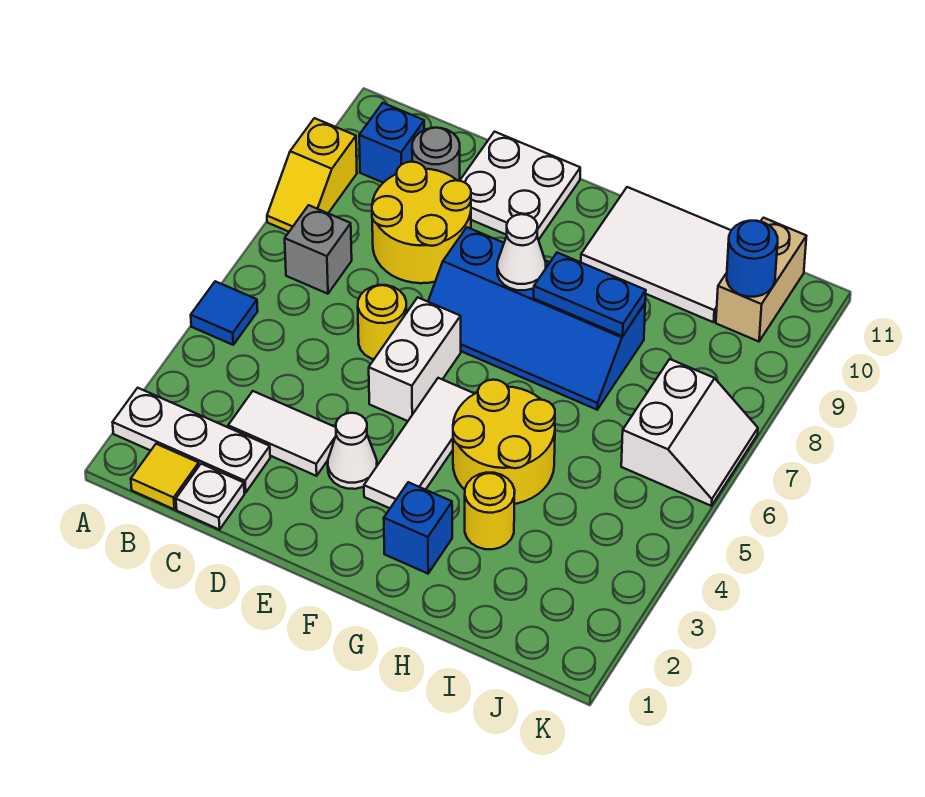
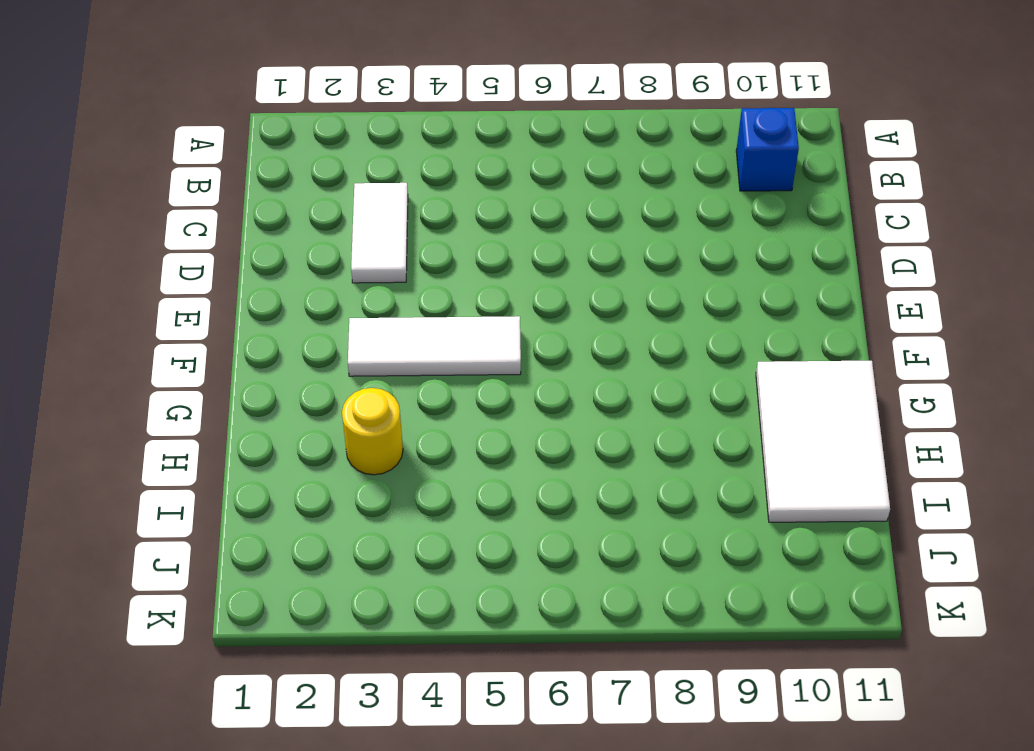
none -> white 1x3 plate [112,388,270,493]
none -> blue 1x1 tile [191,281,258,345]
none -> yellow 1x2 slope [267,118,357,232]

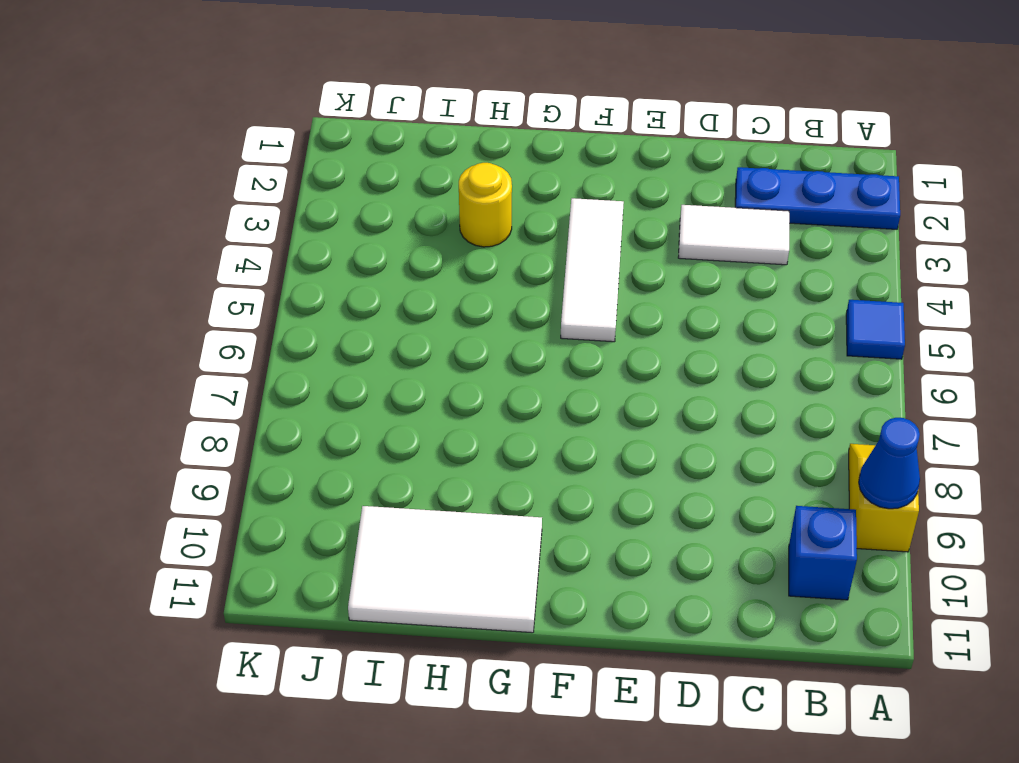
blue 1x3 plate [735,167,900,229] -> white 1x3 plate [112,388,270,493]
blue 1x1 cone [859,418,920,509] -> none
none -> yellow 1x1 tile [131,444,199,509]
none -> grey 1x1 brick [285,205,352,294]
none -> white 1x1 plate [176,464,244,530]

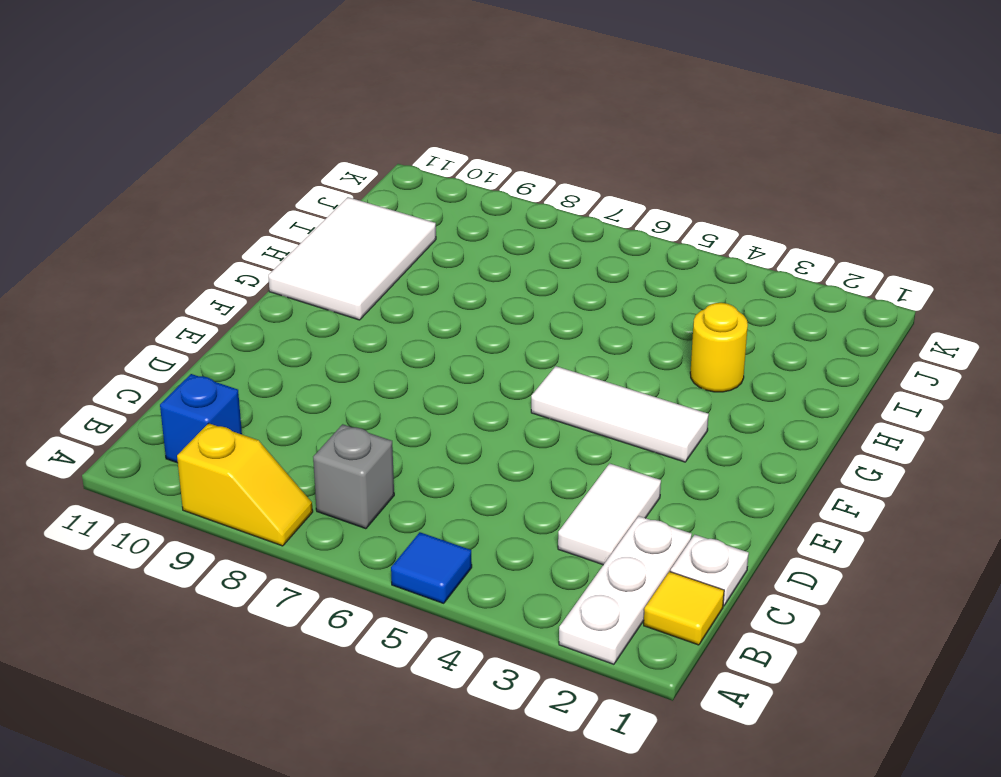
none -> yellow 2x2 round brick [372,162,471,283]
none -> grey 1x1 round brick [412,128,460,181]
none -> yellow 1x1 round brick [358,285,407,359]

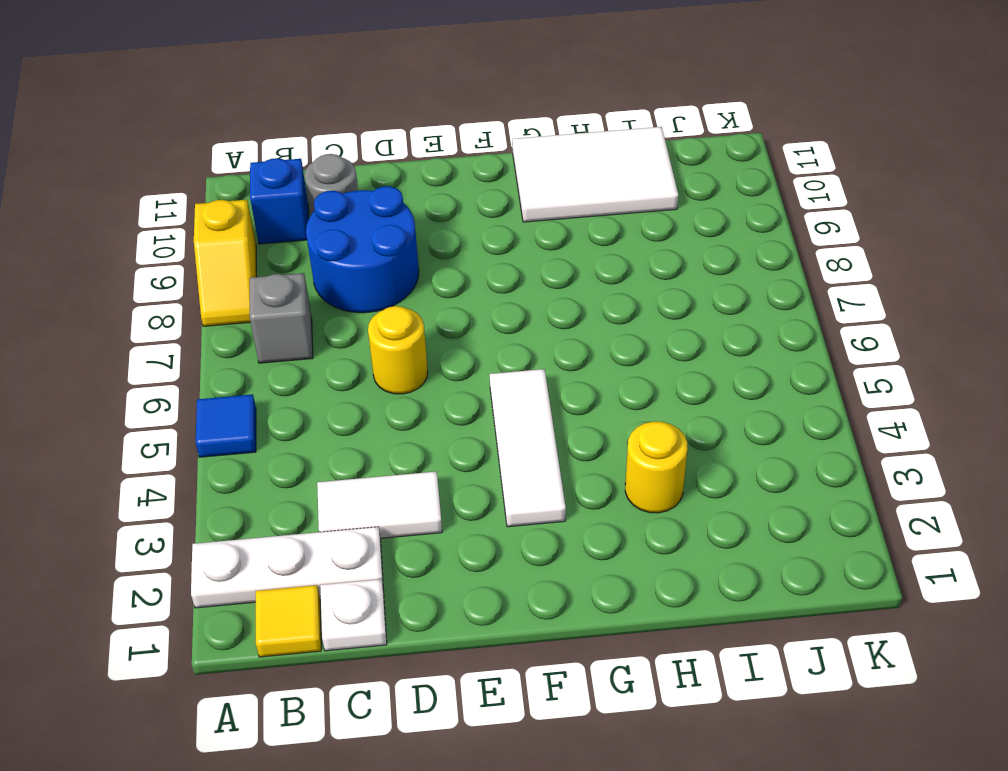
blue 2x2 round brick [306,186,419,313] -> yellow 2x2 round brick [372,162,471,283]
none -> white 2x2 plate [460,132,580,240]
none -> white 1x1 cone [328,413,377,489]
none -> white 1x2 brick [369,297,461,421]

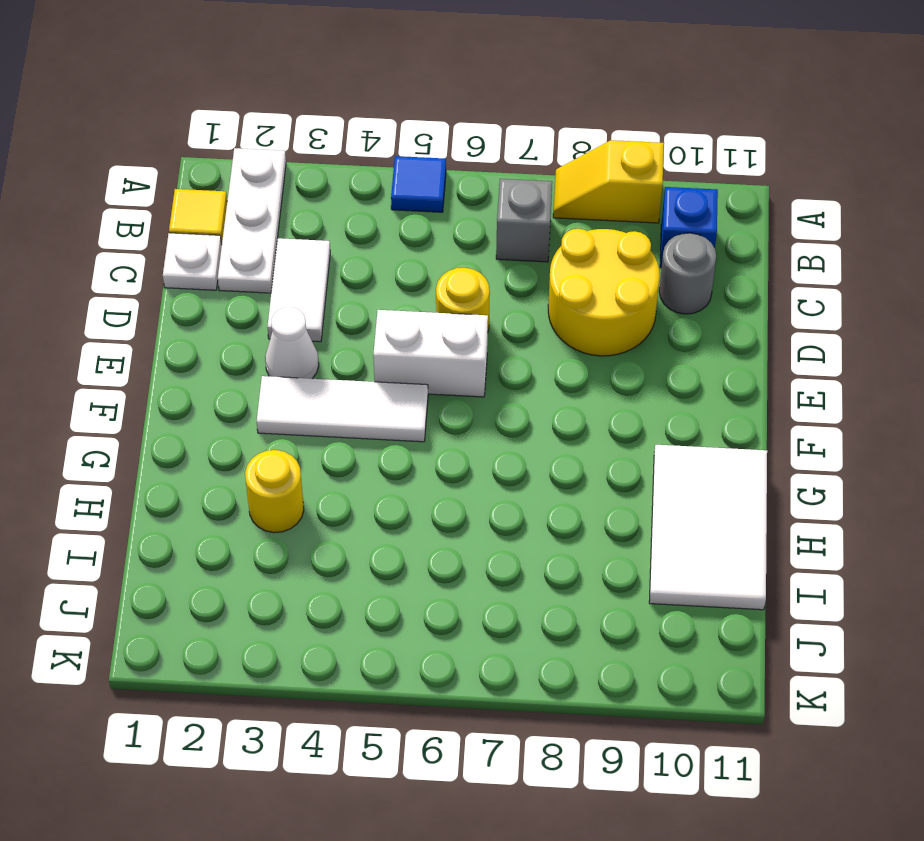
none -> white 2x2 plate [460,132,580,240]
none -> blue 2x4 slope [428,227,645,410]
none -> blue 1x1 brick [384,482,452,574]

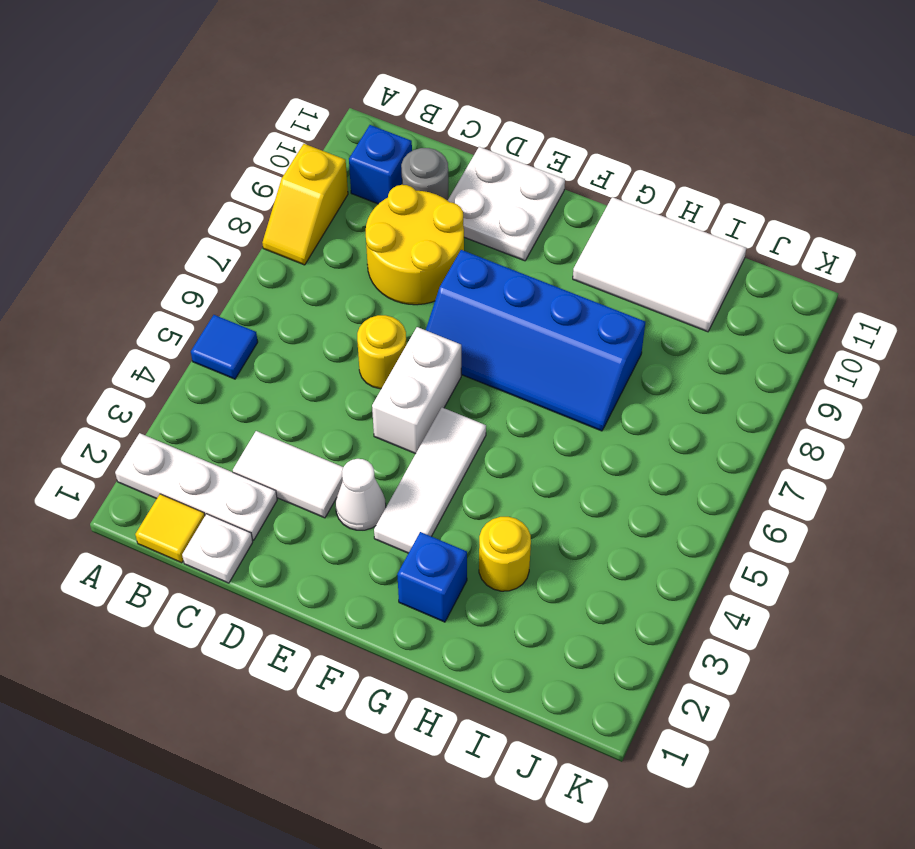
none -> grey 1x1 brick [285,205,352,294]
none -> yellow 2x2 round brick [453,380,555,504]
none -> white 2x2 slope [621,359,758,506]

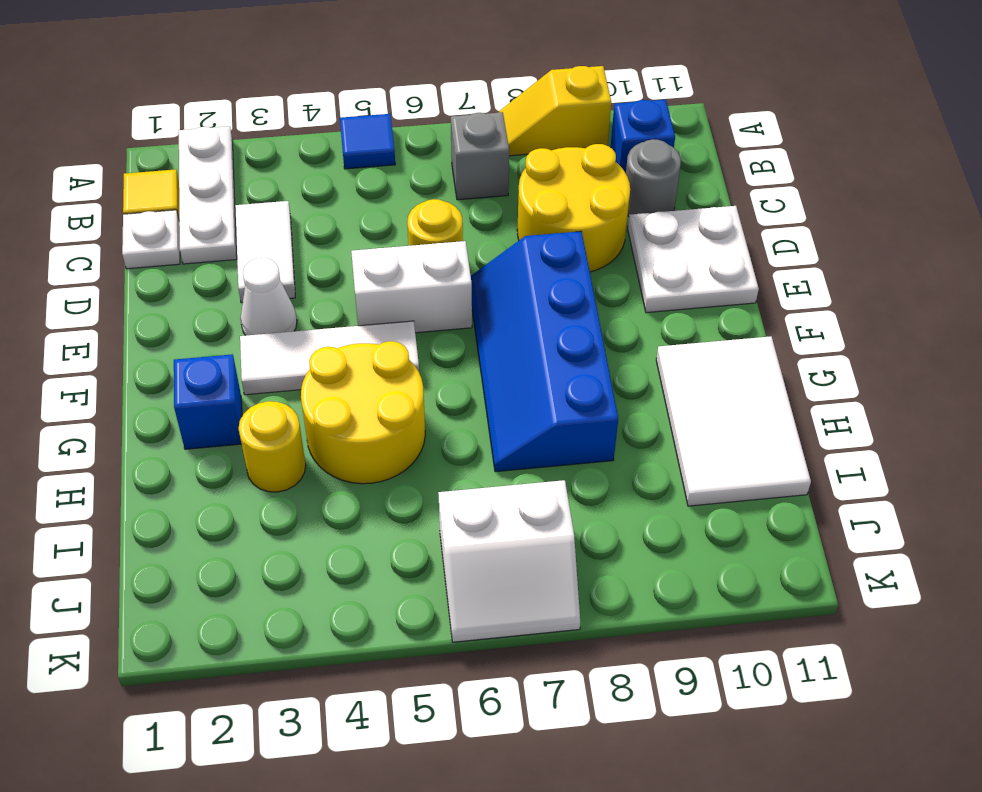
none -> tan 1x2 brick [716,218,806,341]
none -> white 1x1 cone [497,214,546,290]
none -> blue 1x2 plate [534,253,646,336]

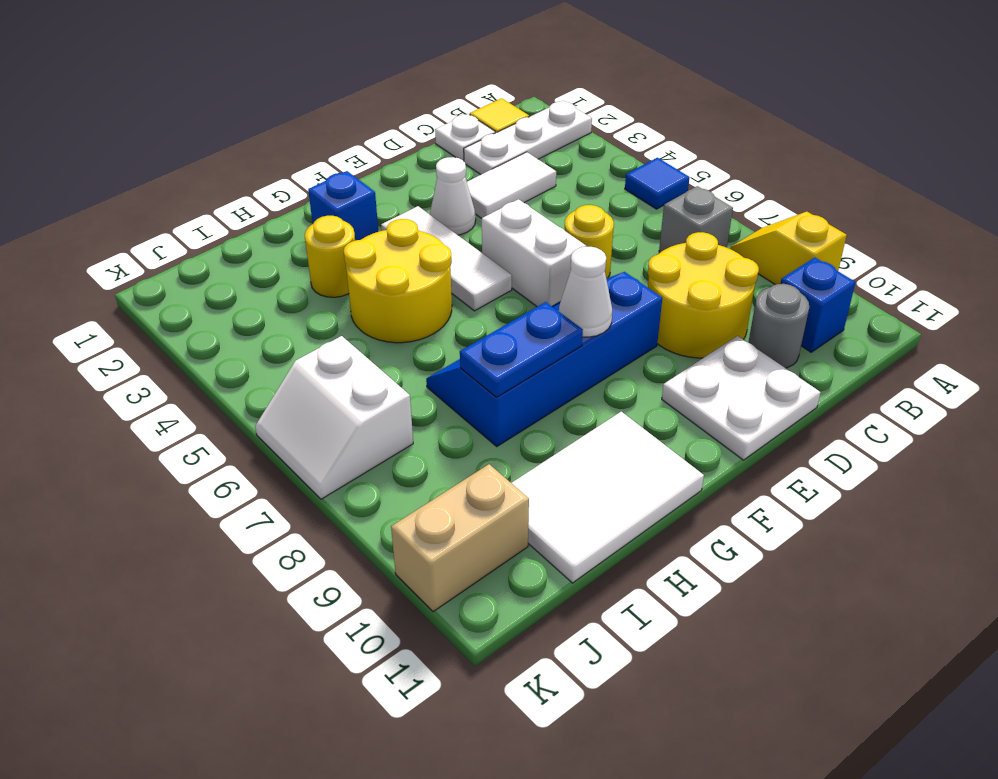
tan 1x2 brick [391,464,529,612] -> tan 1x2 brick turned to [716,218,806,341]
none -> blue 1x1 round brick [727,221,778,297]

